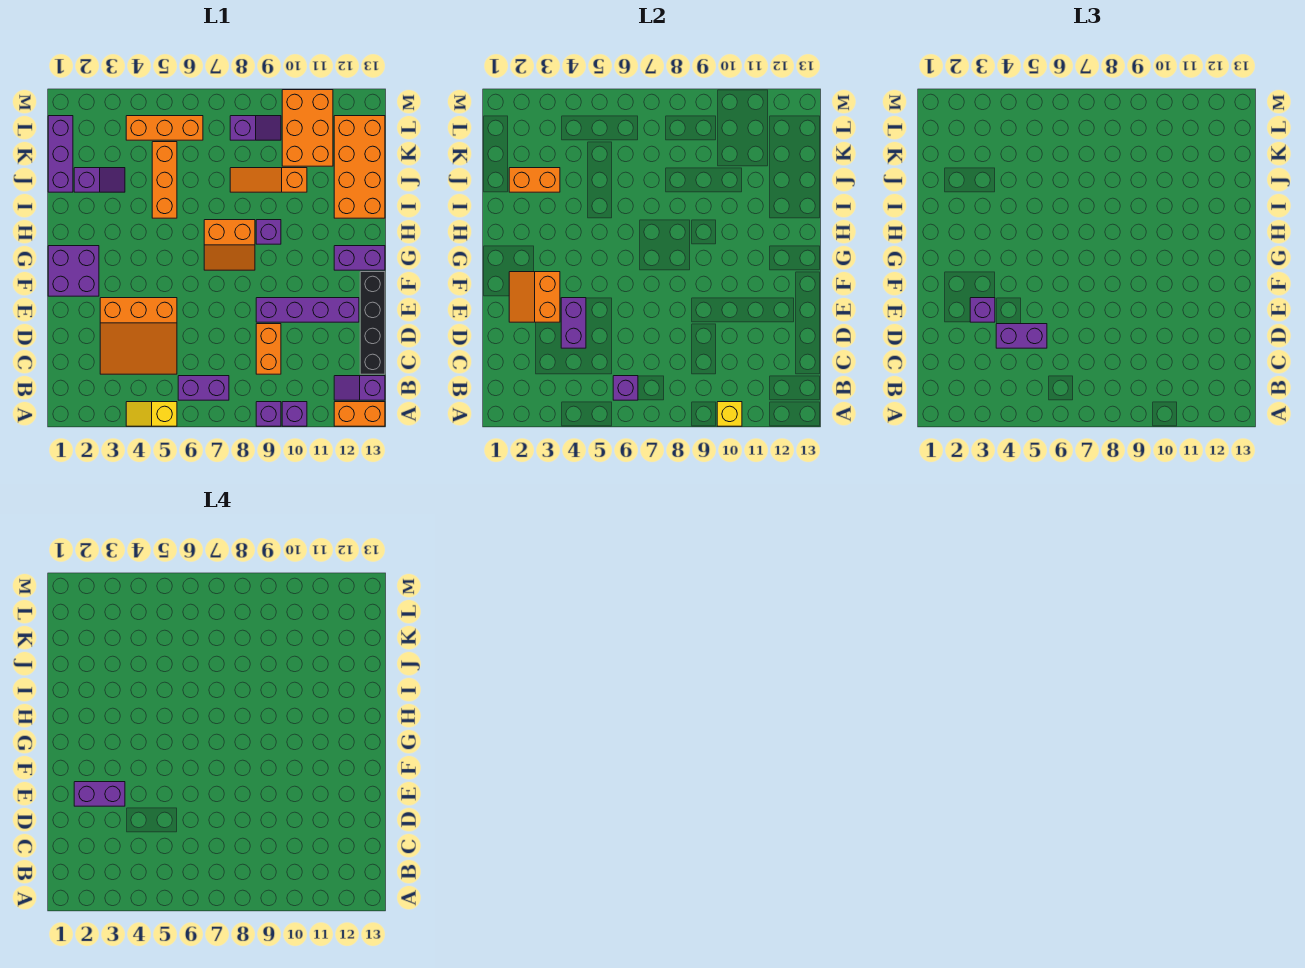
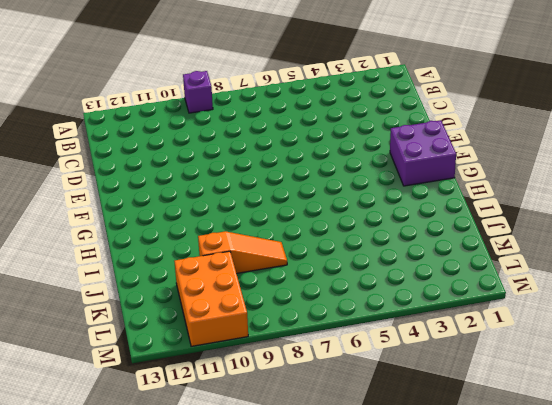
none -> yellow 1x2 slope [126,402,177,426]
none -> purple 1x1 brick [282,402,307,426]
none -> orange 1x2 brick [334,402,385,426]
none -> purple 1x2 brick [178,376,229,400]

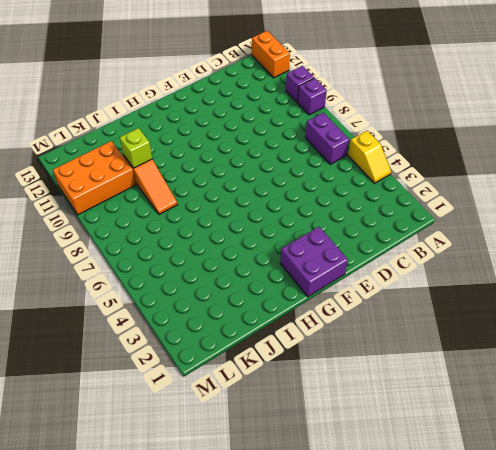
lime 1x1 brick [120,128,152,168] -> none
none -> purple 1x2 slope [334,376,385,400]
none -> orange 3x3 slope [100,298,177,374]
none -> orange 1x2 brick [256,324,281,374]
none -> black 1x4 brick [360,272,385,374]

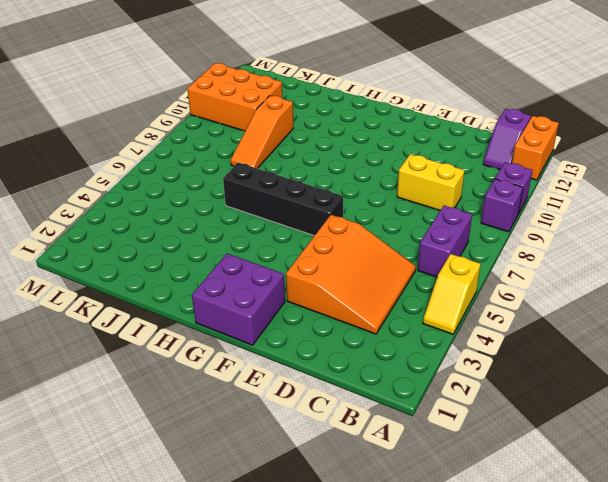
yellow 1x2 brick [397,154,465,210] -> orange 1x2 brick [256,324,281,374]
black 1x4 brick [223,163,343,236] -> black 1x4 brick moved to [360,272,385,374]
none -> purple 1x4 brick [256,298,359,322]
none -> orange 2x2 slope [204,220,255,270]
none -> purple 1x2 brick [334,246,385,270]
none -> purple 1x1 brick [256,220,281,244]

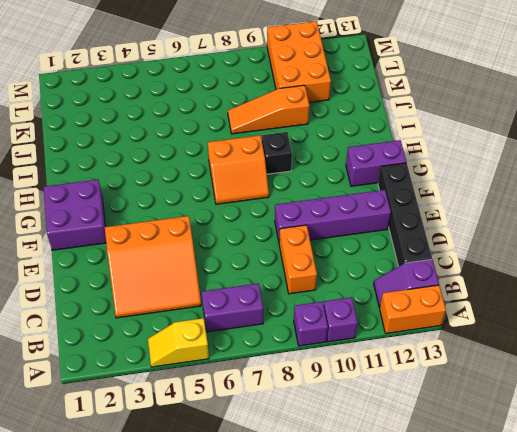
black 1x1 brick [262,132,292,174] -> purple 1x1 brick [256,220,281,244]
none -> orange 1x3 brick [152,142,177,218]
none -> orange 2x4 brick [334,116,385,218]
none -> purple 1x3 brick [48,116,73,192]
none -> purple 1x2 slope [74,168,125,192]

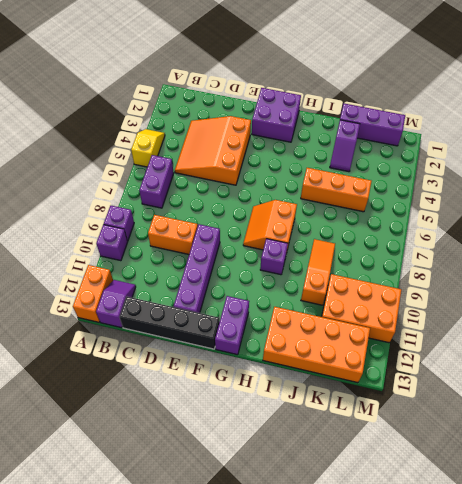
none -> orange 1x3 brick [126,116,203,140]
none -> purple 1x2 slope [230,116,281,140]
none -> yellow 1x1 brick [717,402,742,426]
none -> purple 1x1 brick [613,376,638,400]

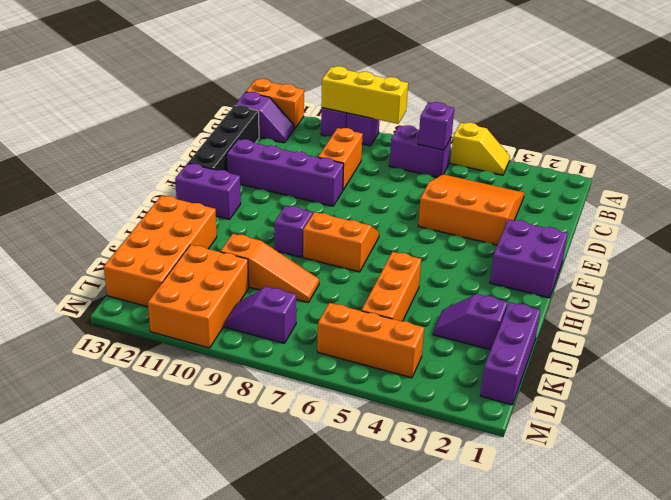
yellow 1x3 brick [321,66,408,124] -> yellow 1x1 brick [717,402,742,426]
none -> purple 1x2 brick [561,298,586,348]
none -> orange 2x2 slope [509,272,560,322]
none -> orange 1x2 brick [509,168,560,192]
none -> purple 1x2 brick [996,324,1047,348]

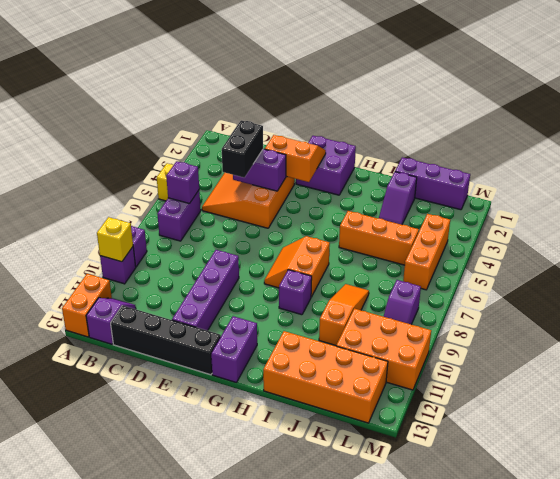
black 1x2 brick [222,120,263,178] -> purple 1x2 brick [996,324,1047,348]
none -> orange 1x2 brick [256,324,281,374]
none -> orange 1x2 brick [509,168,560,192]
none -> purple 1x1 brick [970,298,995,322]
none -> purple 1x2 brick [74,782,125,806]

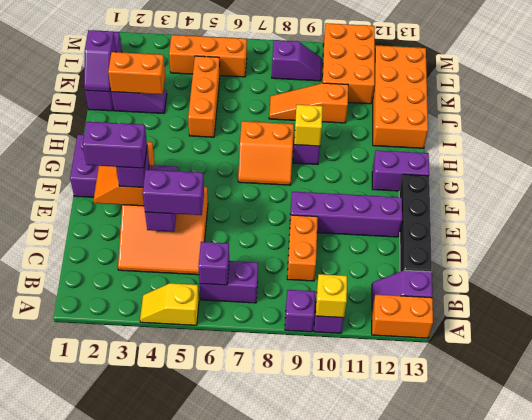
yellow 1x1 brick [294,105,323,146] -> none
purple 1x2 slope [84,30,116,92] -> none

